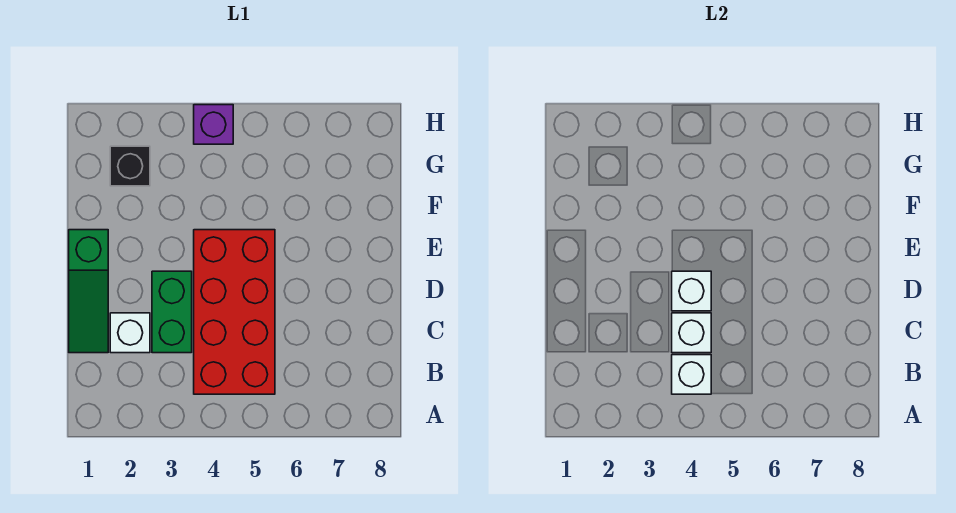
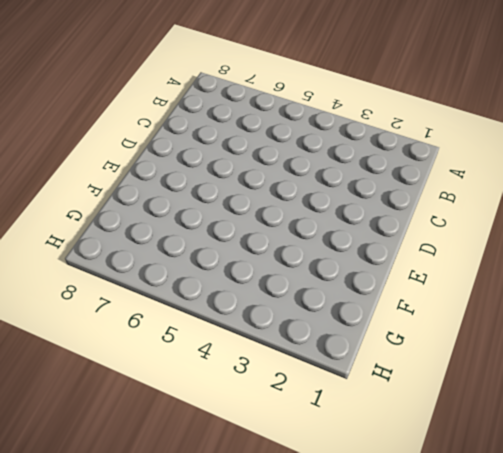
none -> red 2x4 brick [194,230,275,394]
none -> green 1x3 slope [69,230,108,353]

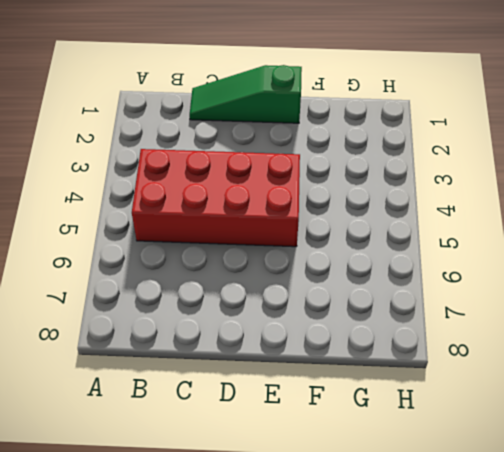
none -> white 1x1 brick [110,313,150,353]
none -> green 1x2 brick [152,271,192,353]

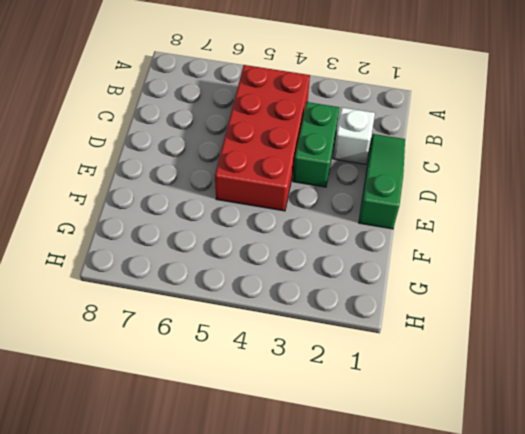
none -> black 1x1 brick [110,146,150,186]
none -> purple 1x1 brick [194,105,233,144]

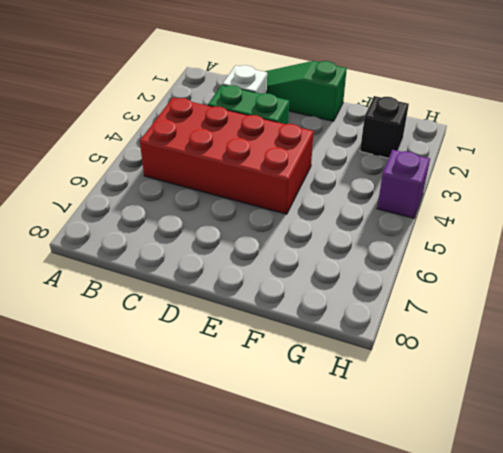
none -> white 1x1 brick [672,355,711,394]
none -> white 1x1 brick [672,313,711,353]

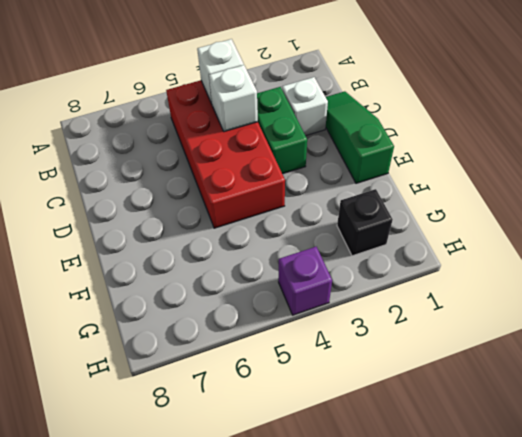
none -> white 1x1 brick [672,271,711,311]

